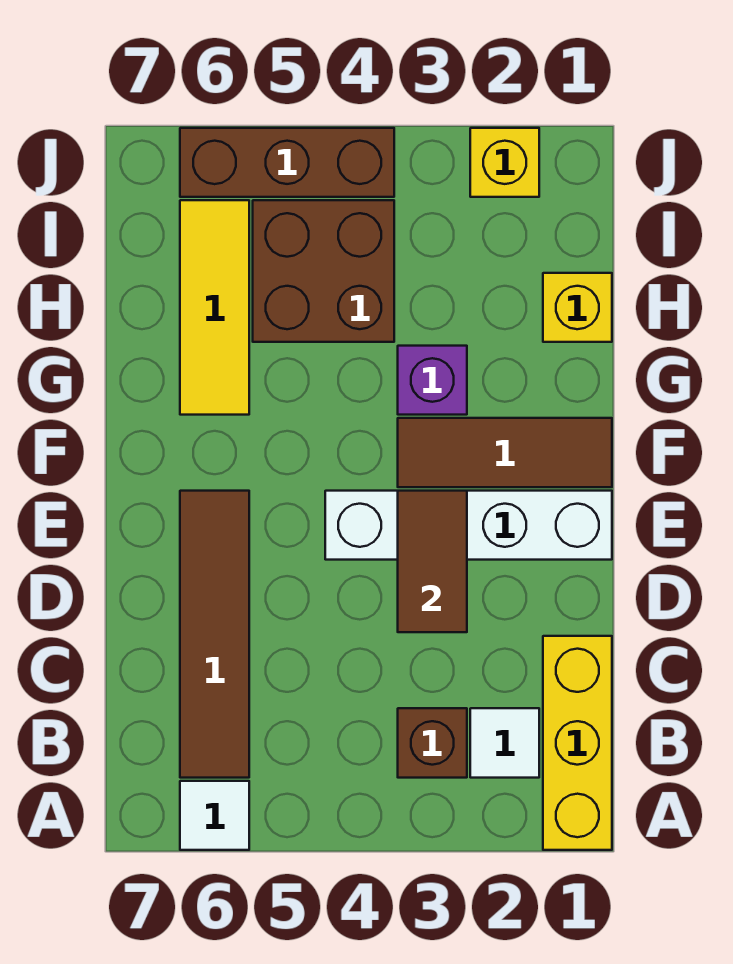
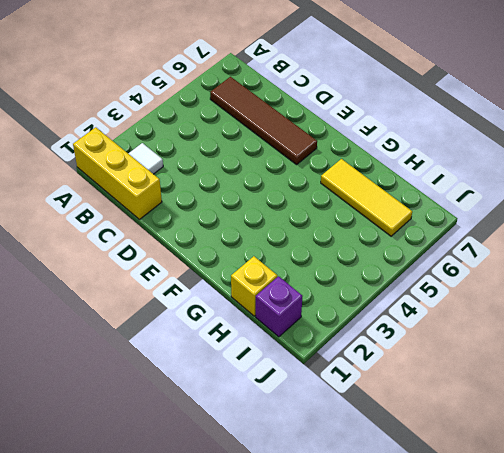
purple 1x1 brick [256,276,302,337] -> purple 1x1 brick moved to [398,346,467,415]
none -> white 1x1 tile [180,781,249,850]
none -> brown 1x1 brick [398,708,467,778]
none -> white 1x4 brick [325,491,612,560]

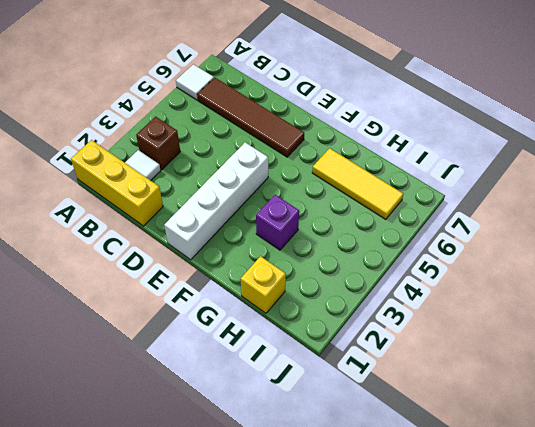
none -> brown 1x3 tile [398,418,612,487]
none -> brown 2x2 brick [253,200,394,342]
none -> yellow 1x1 brick [470,128,539,197]

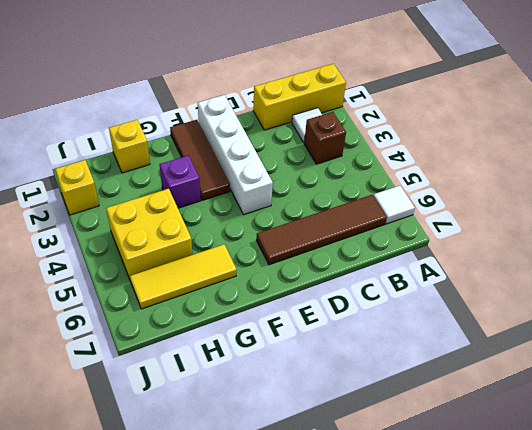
yellow 2x2 brick [106,189,193,281] -> brown 2x2 brick [253,200,394,342]
none -> brown 1x3 brick [180,128,394,197]
none -> brown 1x2 tile [398,491,467,632]

